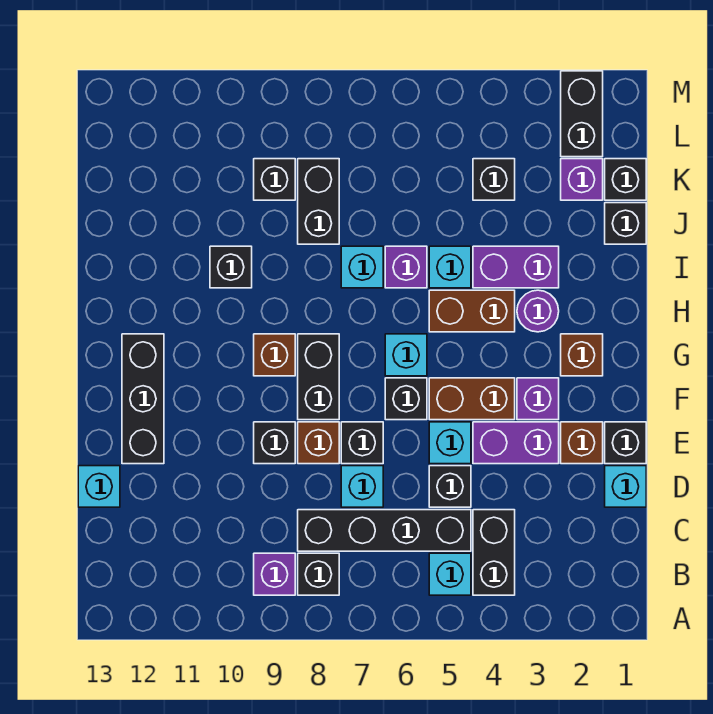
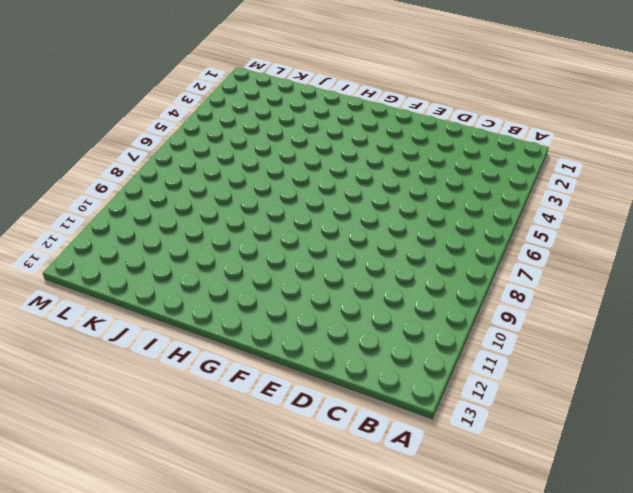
none -> black 1x2 brick [473,510,515,595]
none -> cyan 1x1 brick [429,553,471,595]
none -> black 1x1 brick [298,553,339,595]
none -> purple 1x1 brick [254,553,295,595]

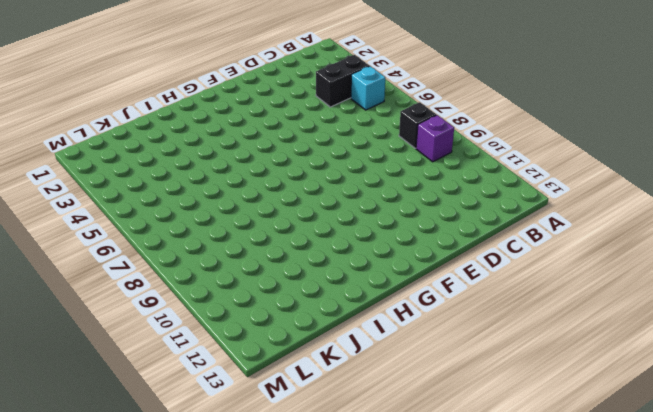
none -> black 1x4 brick [298,510,471,551]
none -> cyan 1x1 brick [605,466,646,507]
none -> black 1x1 brick [429,466,471,507]
none -> cyan 1x1 brick [341,466,383,507]

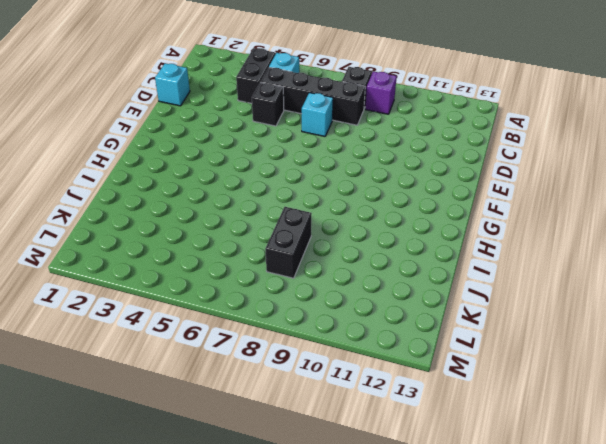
none -> cyan 1x1 brick [78,466,120,507]
none -> black 1x1 brick [605,422,646,464]
none -> brown 1x1 brick [561,422,603,464]
none -> purple 1x2 brick [473,422,559,464]

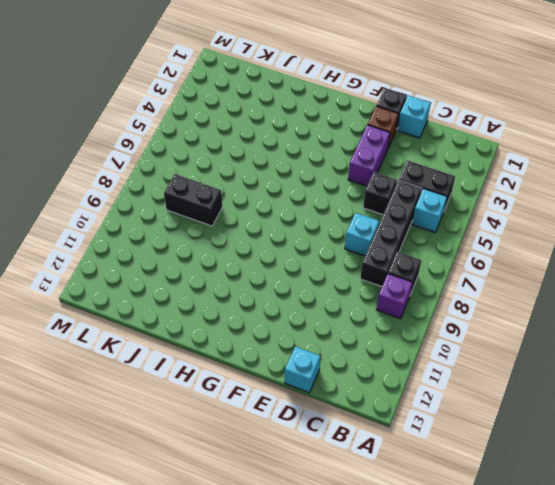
none -> cyan 1x1 brick [429,422,471,464]
none -> black 1x1 brick [341,422,383,464]
none -> brown 1x1 brick [298,422,339,464]
none -> black 1x1 brick [254,422,295,464]

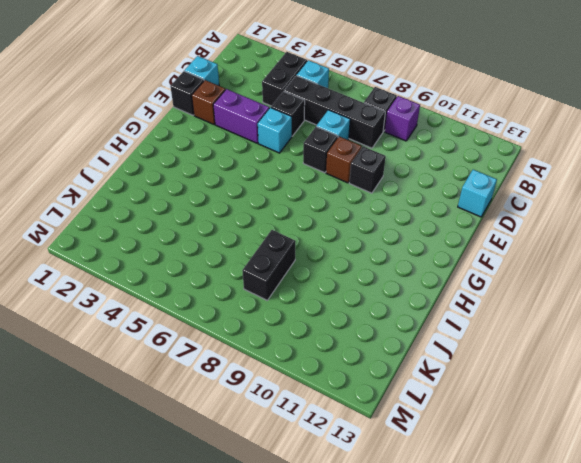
none -> black 1x3 brick [122,334,164,464]
none -> purple 1x1 brick [517,378,559,420]
none -> brown 1x2 brick [429,378,515,420]
none -> black 1x1 brick [385,378,427,420]

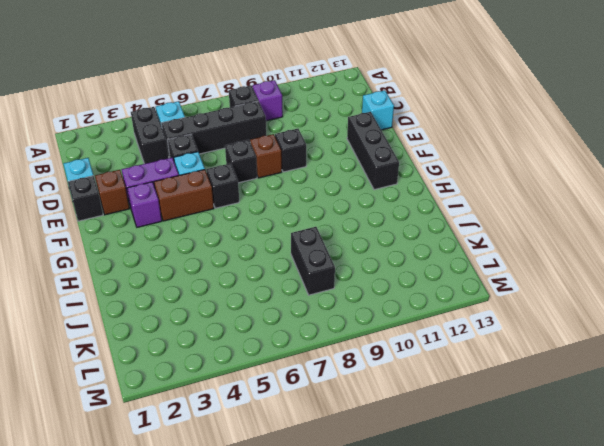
none -> cyan 1x1 brick [341,466,383,507]
none -> black 1x2 brick [298,334,339,420]
none -> brown 1x1 brick [561,334,603,376]
none -> cyan 1x1 brick [385,334,427,376]

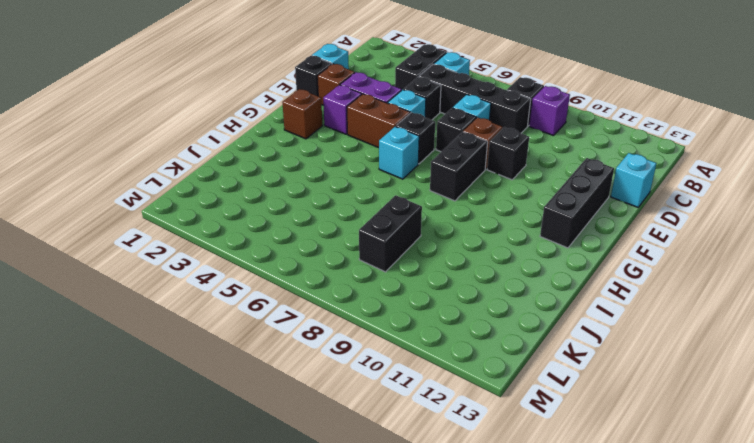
none -> brown 1x1 brick [254,334,295,376]
none -> purple 1x1 round brick [517,290,559,332]
none -> brown 1x2 brick [429,290,515,332]
none -> purple 1x2 brick [473,246,559,288]

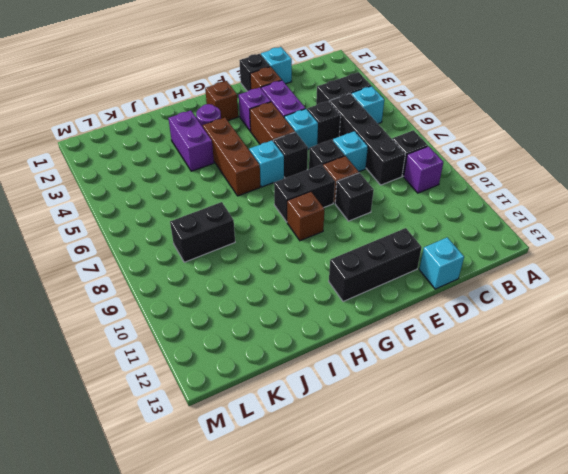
brown 1x3 brick [203,118,260,196] -> brown 1x2 brick [429,290,515,332]
none -> cyan 1x1 brick [429,246,471,288]
none -> purple 1x1 brick [385,246,427,288]
none -> cyan 1x1 brick [341,246,383,288]
none -> black 1x1 brick [210,246,252,288]

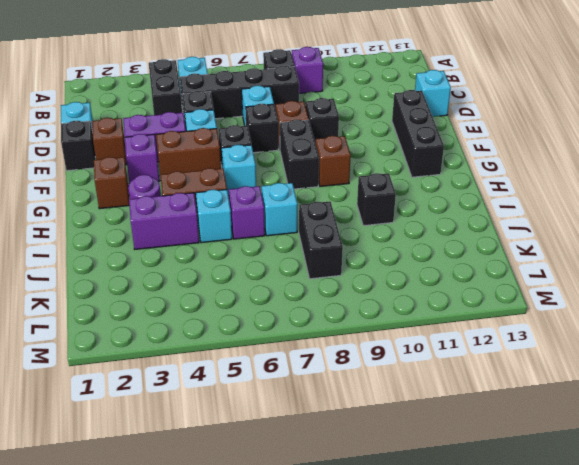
none -> black 1x1 brick [605,203,646,244]
none -> black 1x1 brick [605,159,646,200]
none -> purple 1x1 brick [561,159,603,200]
none -> black 1x1 brick [473,159,515,200]

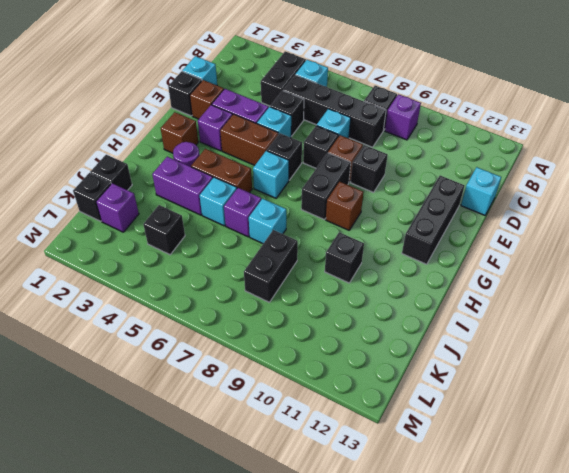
none -> black 1x1 brick [254,159,295,200]
none -> black 1x2 brick [561,71,603,157]

